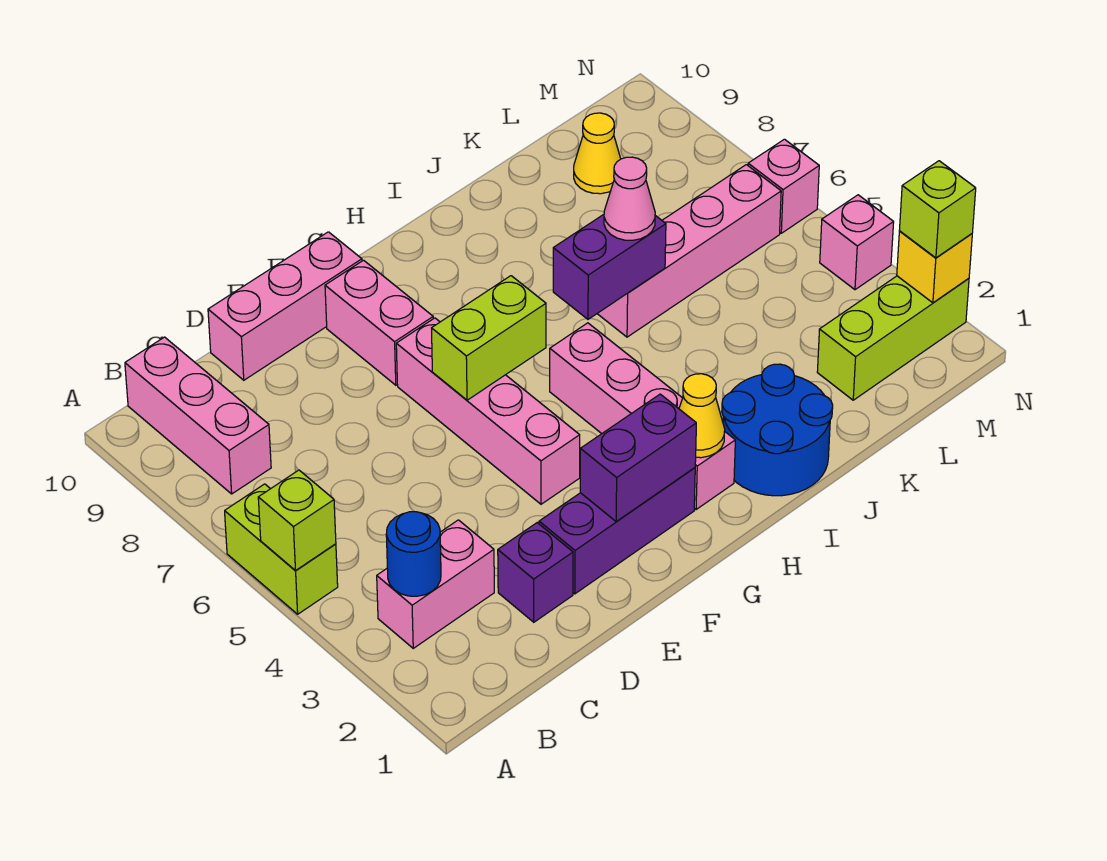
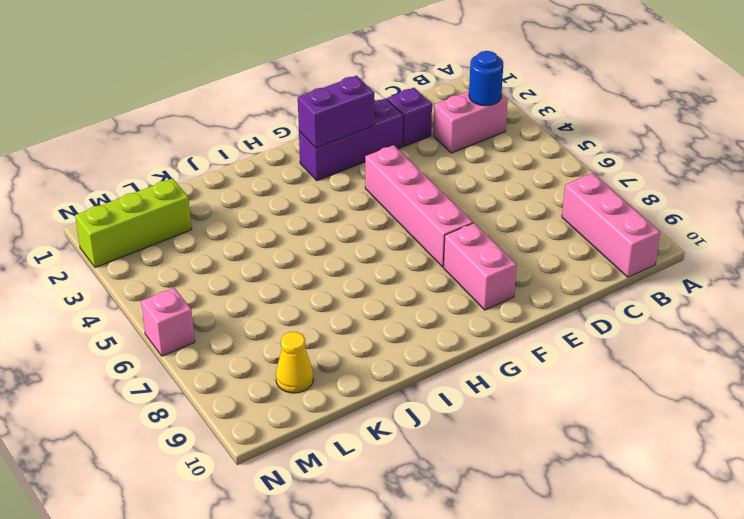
none -> lime 1x2 brick [225,484,338,614]
none -> pink 1x3 brick [208,232,362,380]
none -> pink 1x4 brick [550,323,735,510]

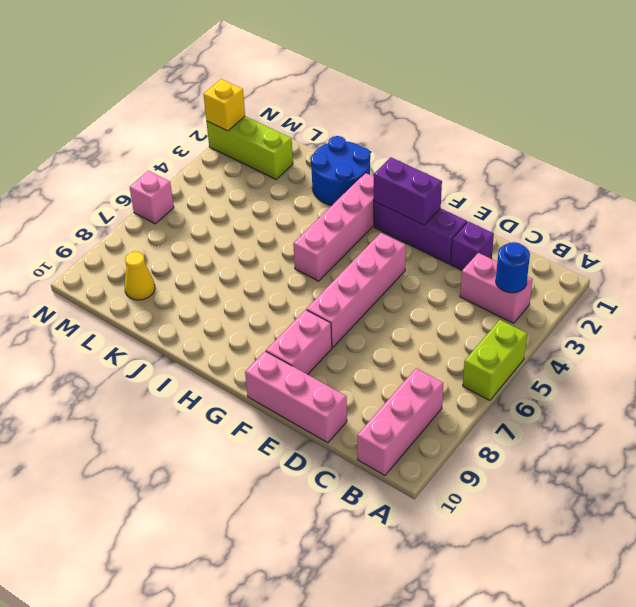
none -> pink 1x4 brick [597,165,781,337]
none -> pink 1x1 brick [820,195,894,290]
none -> lime 1x1 brick [258,470,336,570]

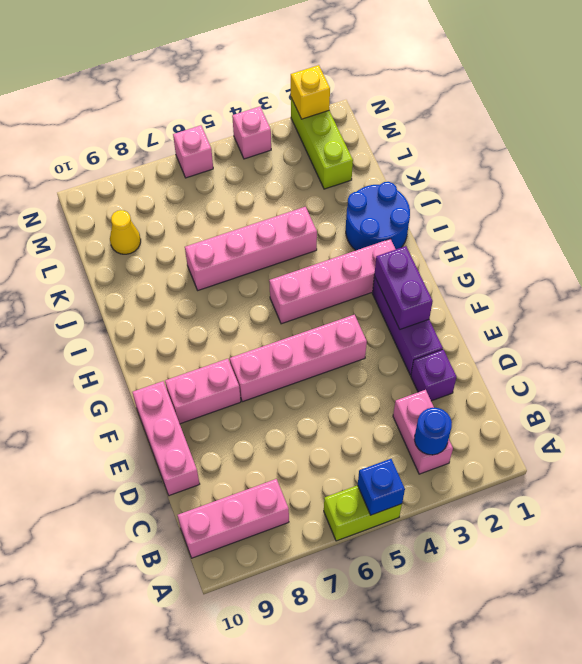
blue 1x1 brick [358,459,405,515] -> lime 1x1 brick [258,470,336,570]
pink 1x4 brick [185,207,317,290] -> pink 1x4 brick turned to [597,165,781,337]
none -> lime 1x2 brick [432,276,546,400]
none -> yellow 1x1 cone [679,374,725,458]
none -> purple 1x2 brick [553,215,666,319]

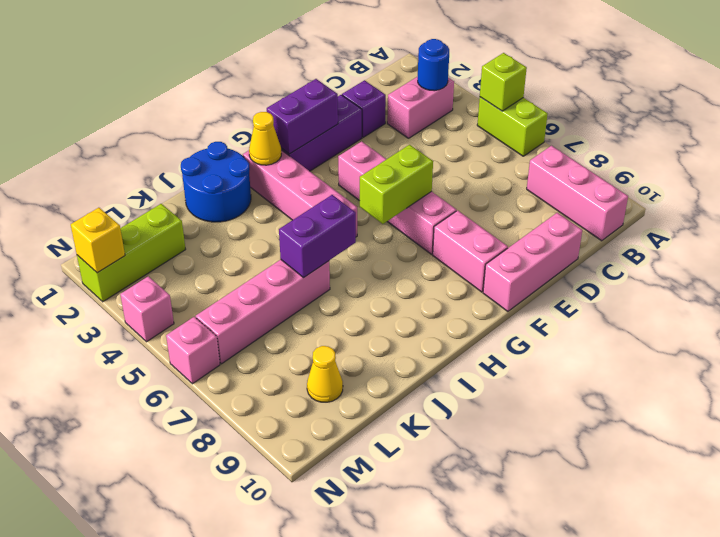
none -> pink 1x1 cone [604,157,655,240]
none -> lime 1x1 brick [899,161,976,258]

